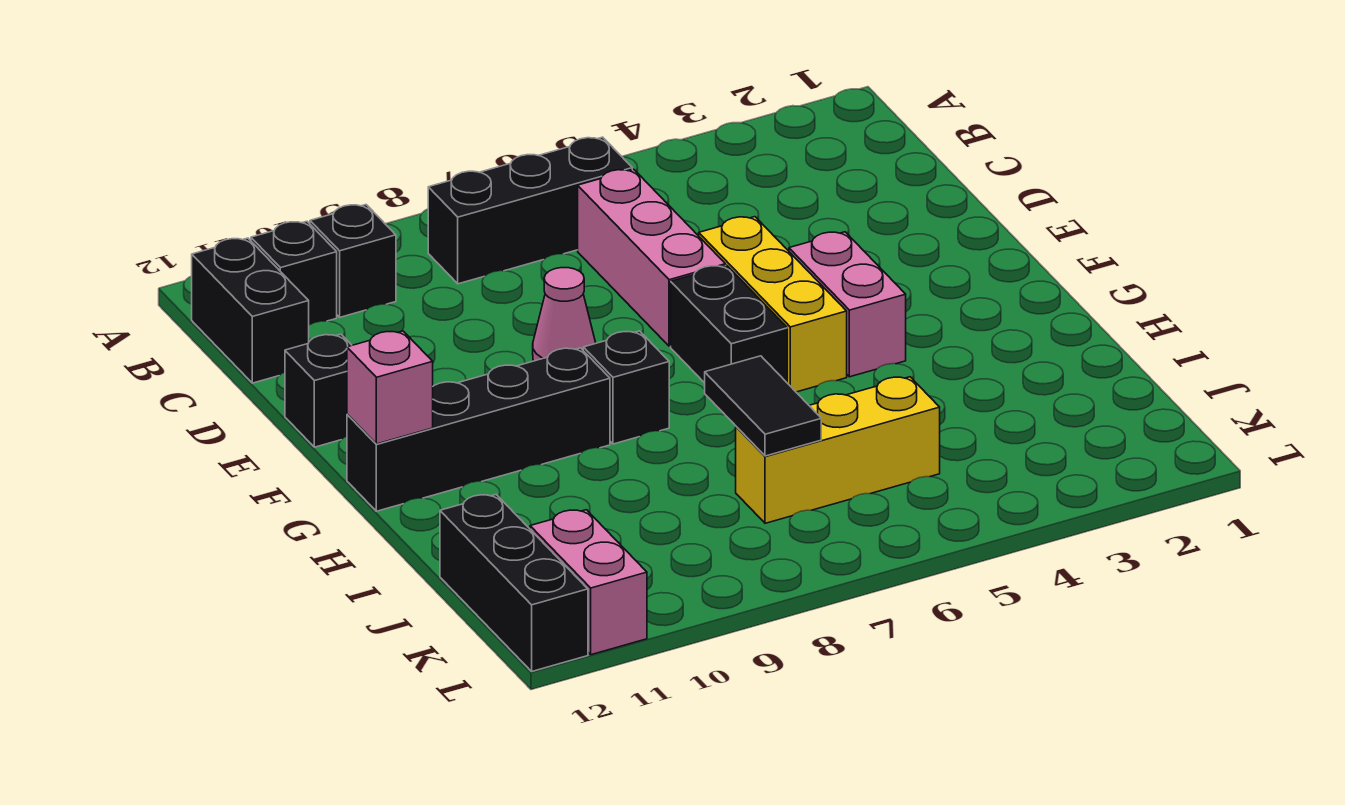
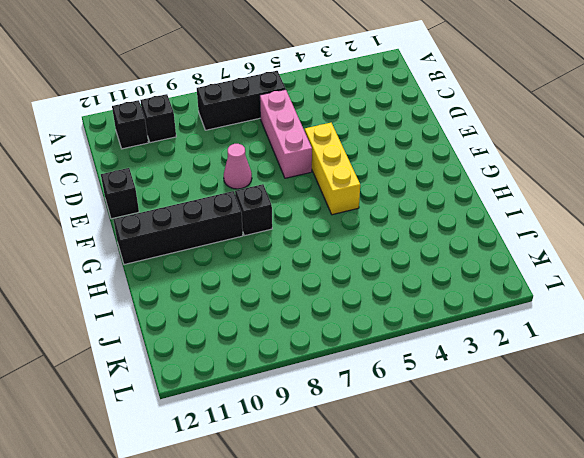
none -> black 1x2 brick [192,238,309,383]
none -> pink 1x2 brick [789,232,906,377]
none -> black 1x2 brick [671,265,787,383]

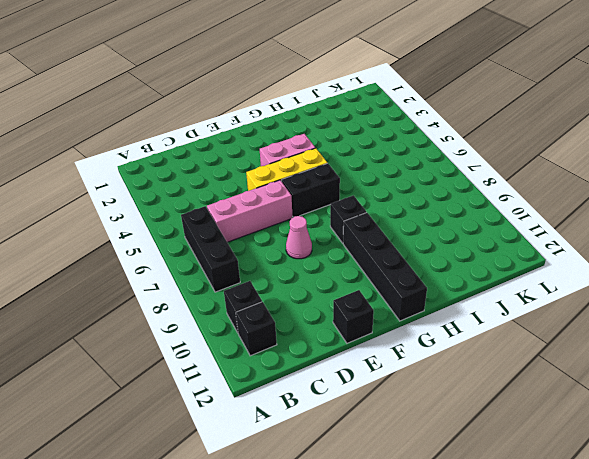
none -> black 1x2 brick [192,238,309,383]
none -> yellow 1x3 brick [736,377,940,523]
none -> black 1x3 brick [440,495,588,671]

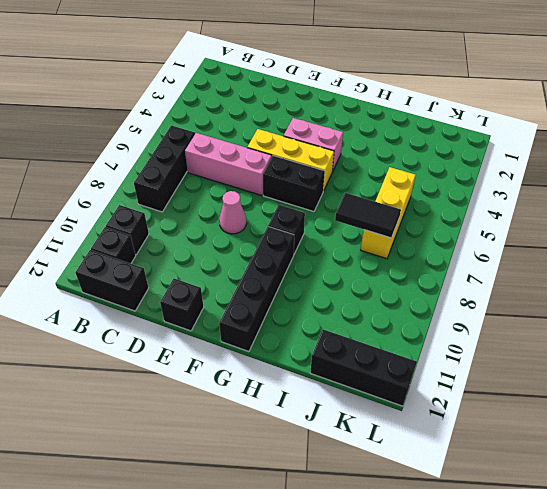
none -> pink 1x2 brick [530,510,647,655]
none -> pink 1x1 brick [347,331,433,444]

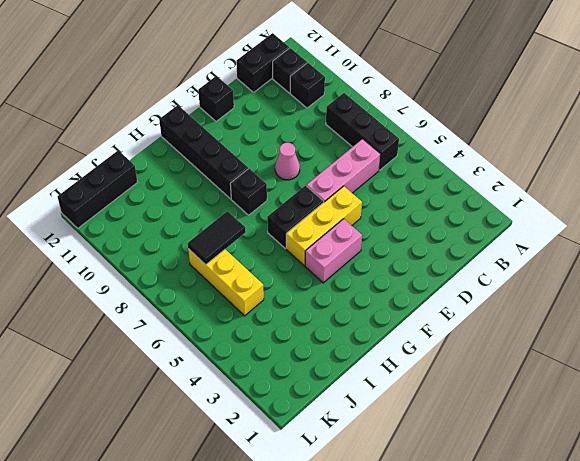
none -> pink 1x2 brick [530,510,647,655]
none -> pink 1x1 brick [347,331,433,444]

